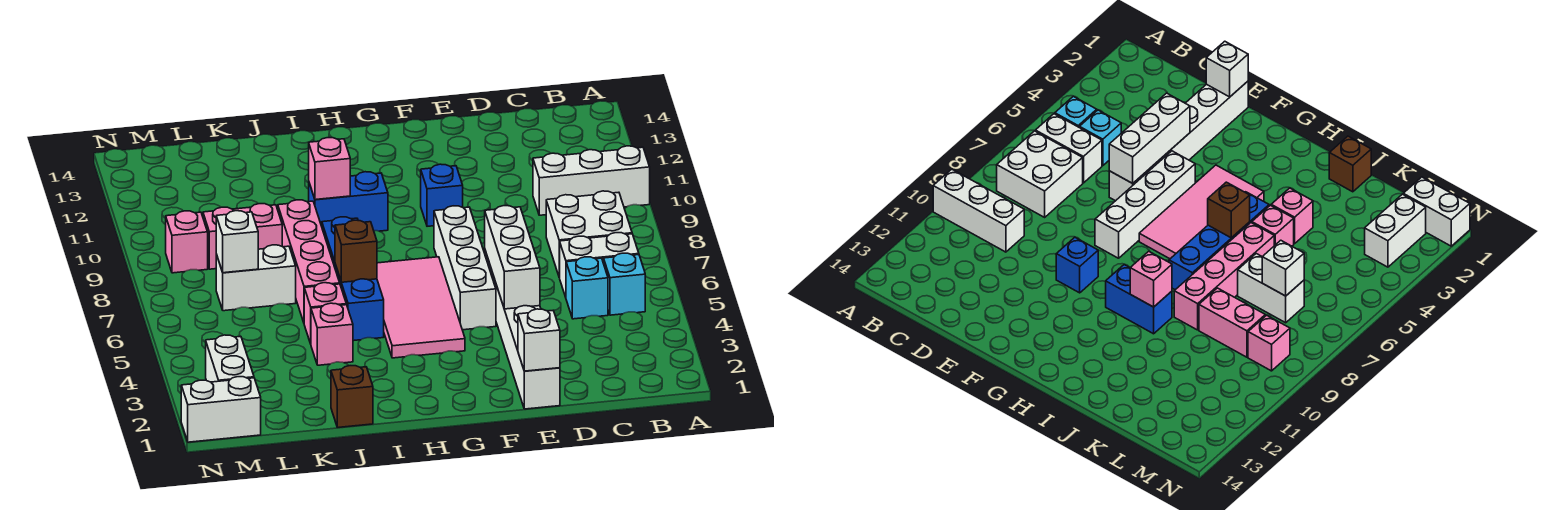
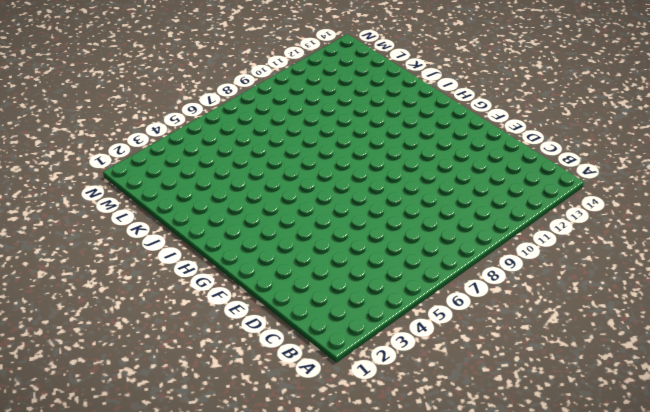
none -> white 1x3 brick [533,146,650,215]
none -> cyan 1x1 brick [604,253,645,315]
none -> white 1x2 brick [559,233,639,297]

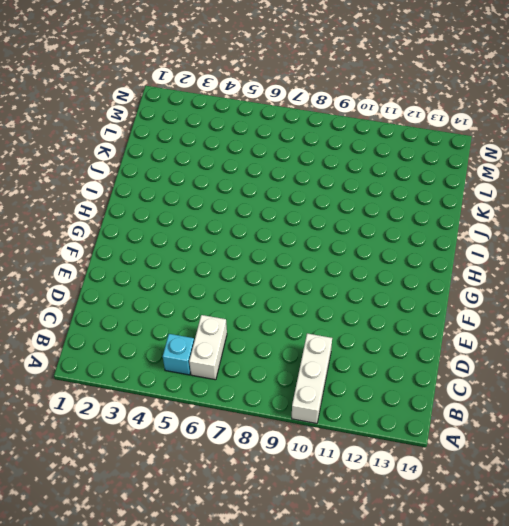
none -> white 2x2 brick [546,191,632,277]
none -> cyan 1x1 brick [566,257,608,319]
none -> white 1x6 brick [485,251,560,409]

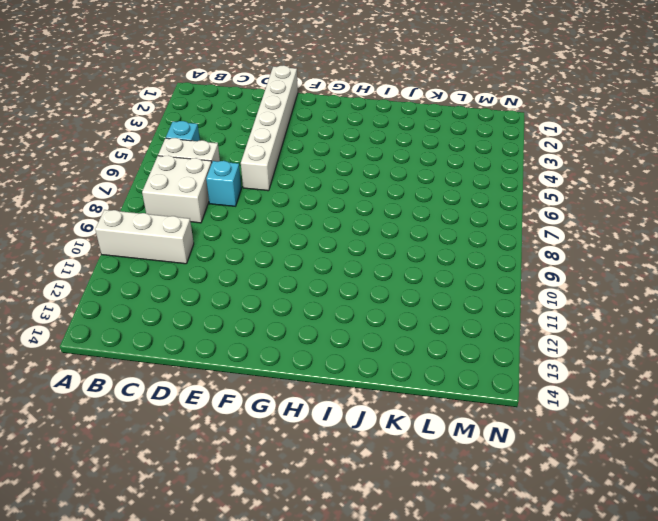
cyan 1x1 brick [206,161,241,206] -> cyan 1x1 brick moved to [566,257,608,319]
none -> white 1x4 brick [434,206,496,330]
none -> blue 1x1 brick [421,164,463,226]
none -> pink 2x4 tile [377,257,465,358]

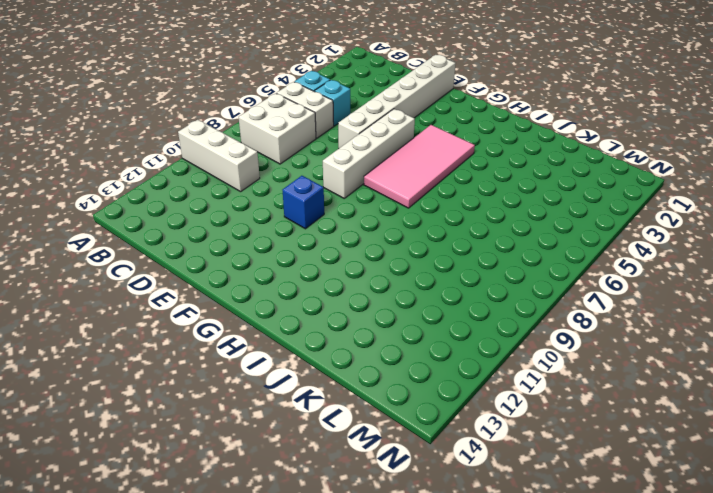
none -> blue 1x2 brick [309,172,388,231]
none -> blue 1x4 brick [322,217,384,341]
none -> brown 1x1 brick [331,366,373,427]

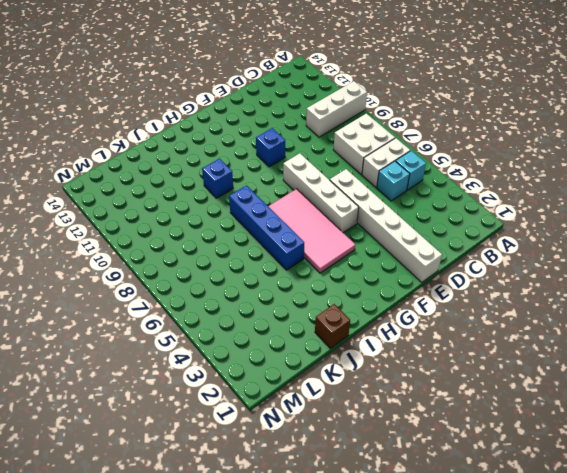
blue 1x1 brick [202,159,233,198] -> blue 1x2 brick [309,172,388,231]
none -> pink 1x1 brick [311,303,353,365]
none -> pink 1x1 brick [304,283,346,344]
none -> pink 1x4 brick [278,200,340,322]

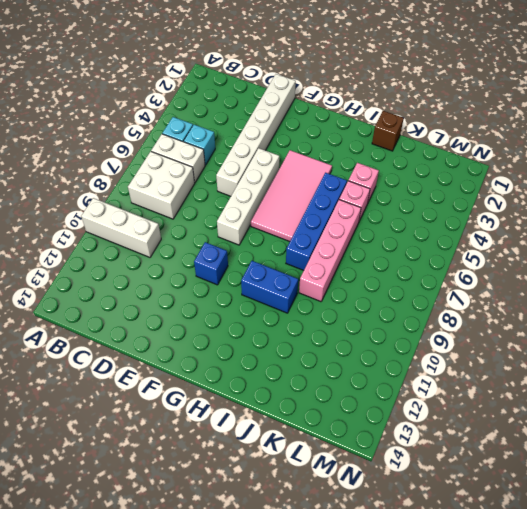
none -> white 1x2 brick [216,245,296,311]
none -> pink 1x2 brick [203,204,282,269]
none -> white 1x2 brick [181,377,261,442]

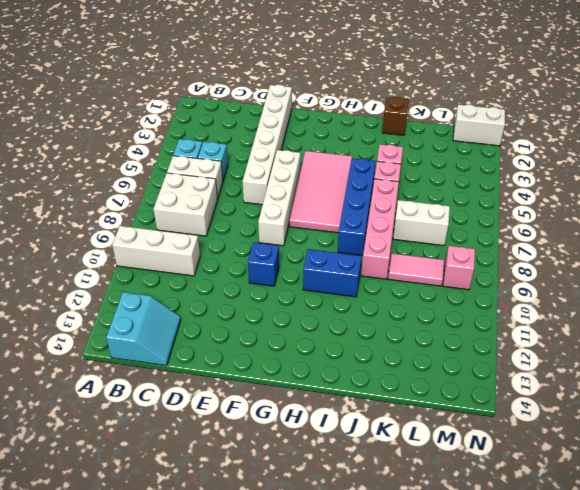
cyan 2x2 slope [106,292,181,366] -> none
pink 1x2 tile [388,253,444,286] -> pink 1x2 brick [203,204,282,269]
none -> white 1x2 brick [206,335,254,382]
none -> white 1x1 brick [518,309,560,371]
none -> white 1x3 brick [485,206,540,309]

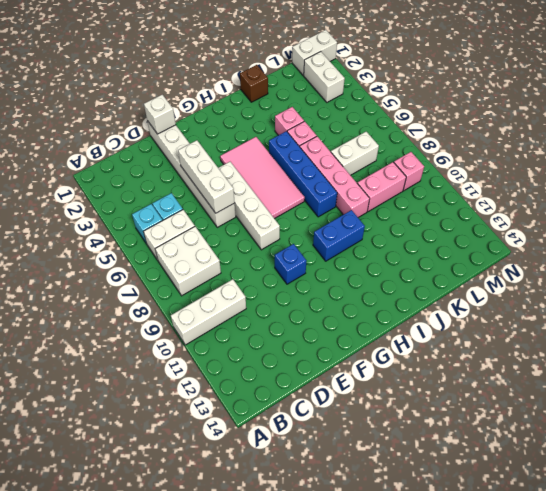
none -> brown 1x1 brick [335,220,377,282]
none -> pink 1x1 brick [309,138,350,200]
none -> white 1x1 brick [216,211,258,273]

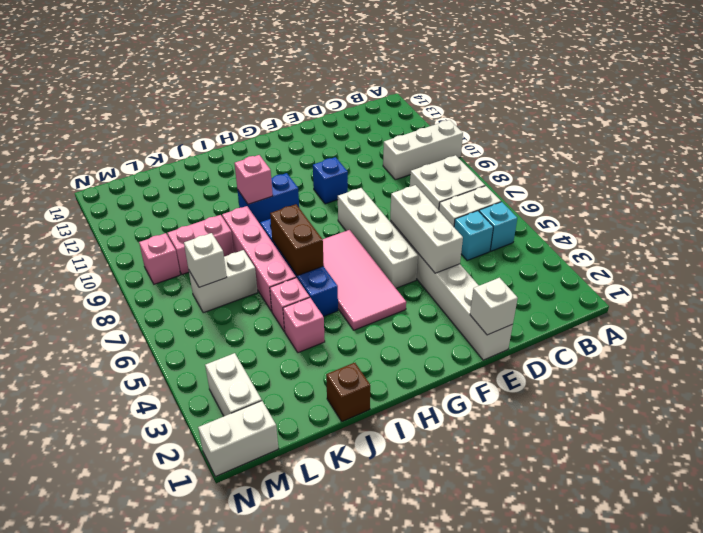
brown 1x2 brick [270,204,324,276] -> brown 1x1 brick [335,220,377,282]

